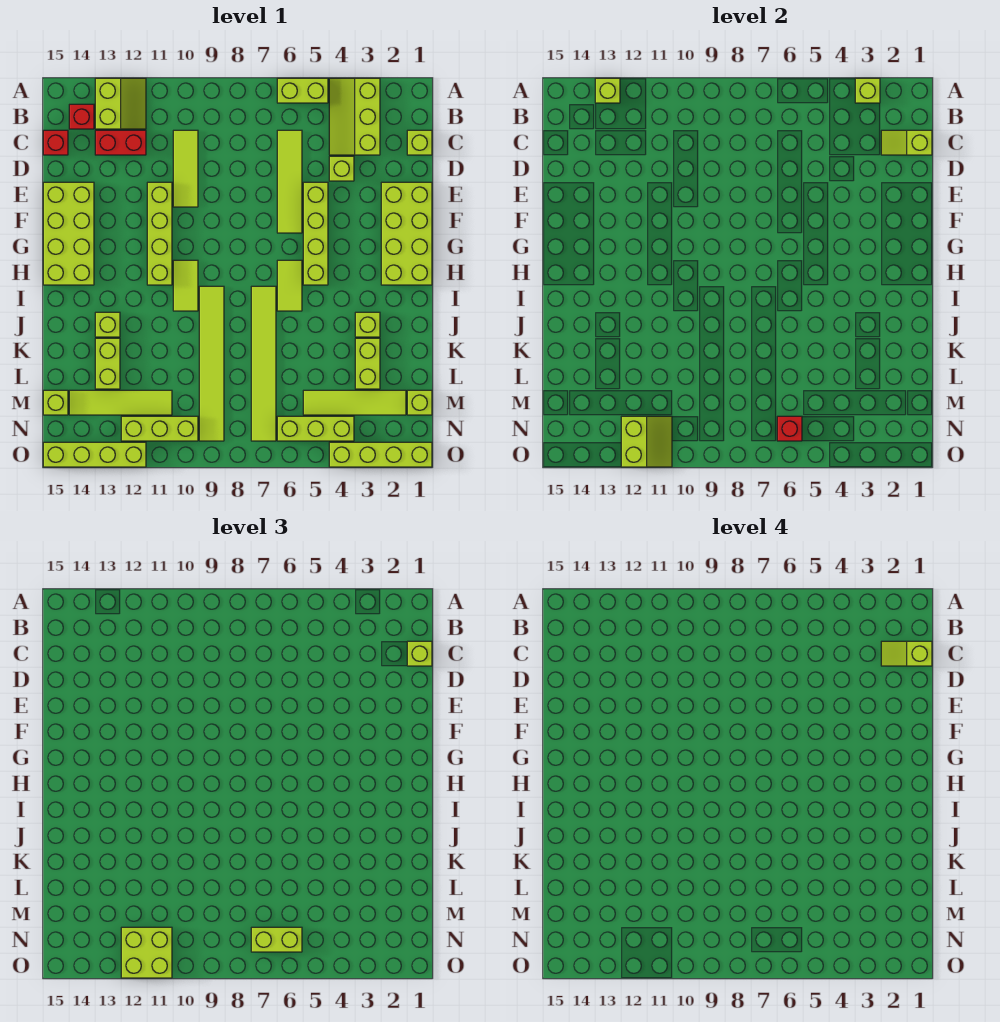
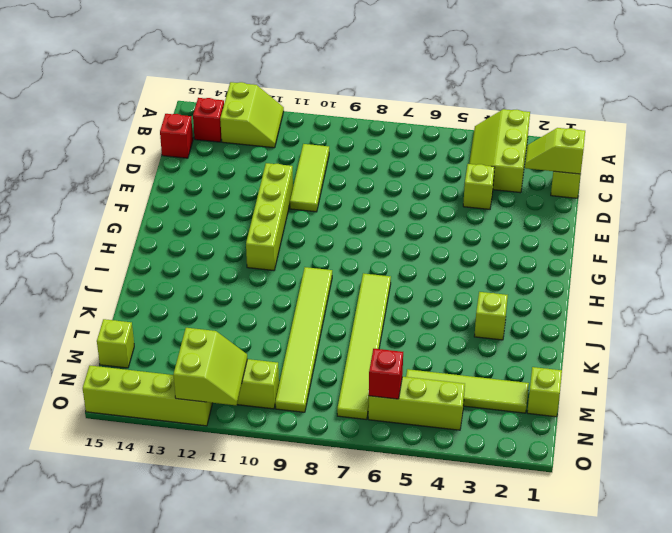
none -> lime 1x2 brick [277,78,328,103]
none -> lime 1x4 tile [277,130,302,233]
none -> red 1x2 brick [95,130,146,155]
none -> lime 2x4 brick [381,182,432,285]

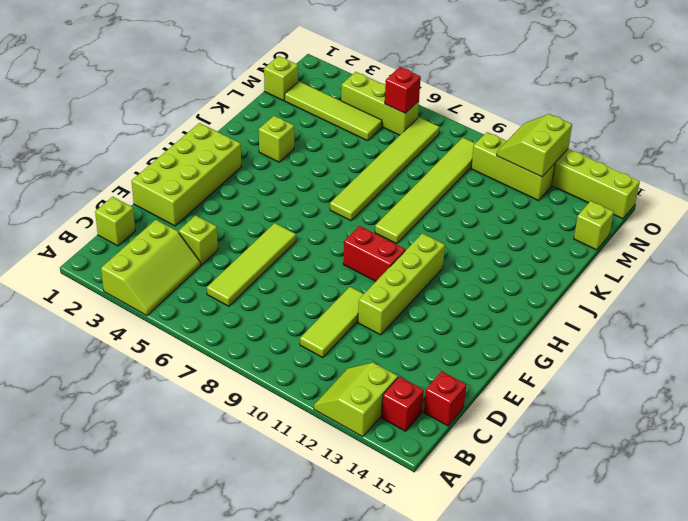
red 1x2 brick [343,226,406,281] -> red 1x2 brick moved to [95,130,146,155]
none -> lime 1x2 brick [277,78,328,103]
none -> lime 1x4 brick [303,182,328,285]
none -> lime 2x4 brick [43,182,94,285]
none -> lime 1x2 tile [277,260,302,311]

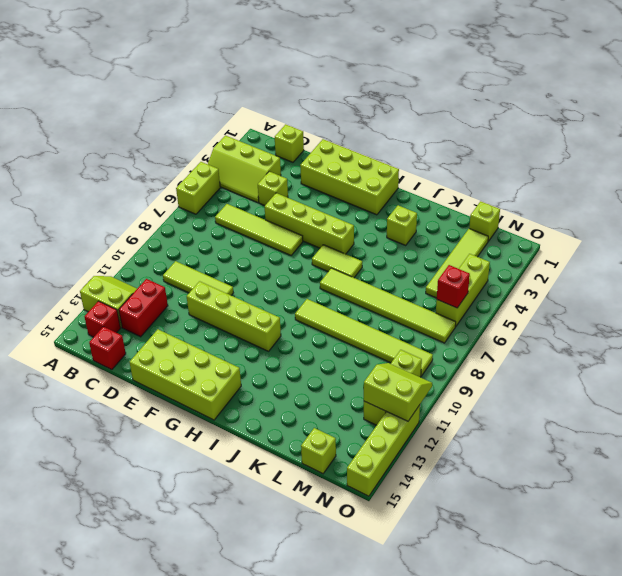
none -> lime 1x2 tile [173,260,198,311]
none -> lime 1x1 brick [95,312,120,337]
none -> lime 1x2 brick [355,338,380,389]
none -> lime 1x2 brick [95,338,120,389]

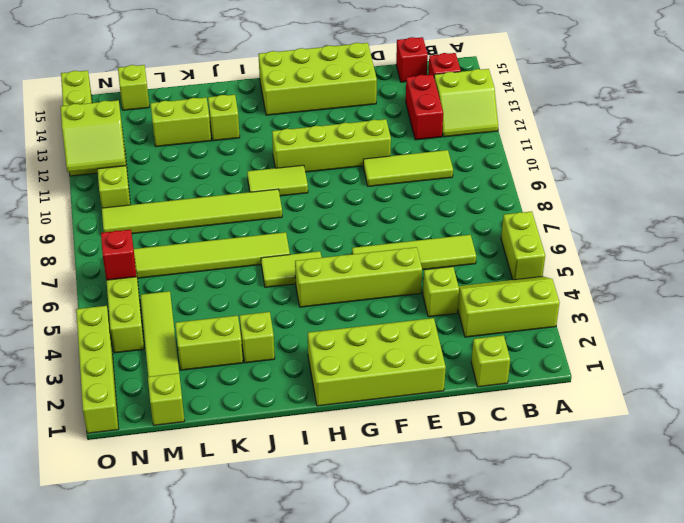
none -> lime 1x4 tile [69,390,172,415]
none -> lime 1x1 brick [855,78,880,103]
none -> lime 1x1 brick [595,78,620,103]
none -> lime 1x2 slope [881,130,932,155]

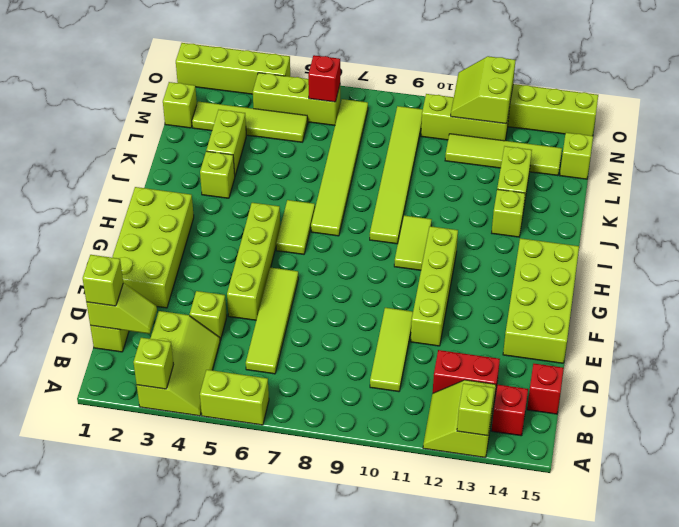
none -> lime 1x2 brick [251,927,302,952]
none -> lime 2x2 brick [121,927,172,978]
none -> lime 1x2 slope [881,641,932,666]

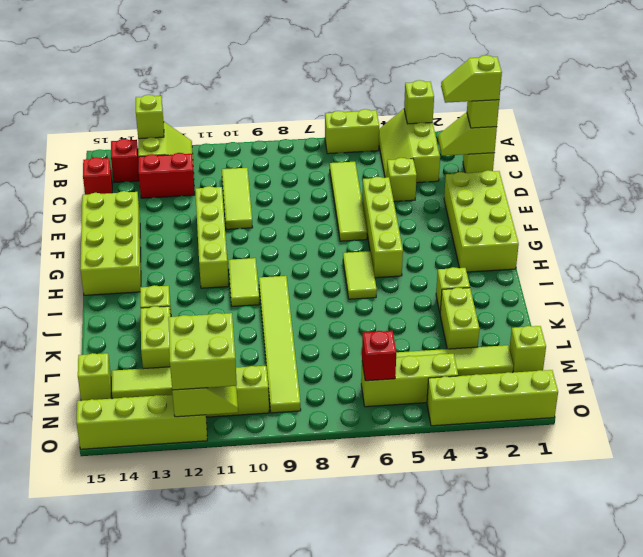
none -> lime 1x6 tile [251,286,276,441]
none -> lime 1x2 brick [251,927,302,952]

